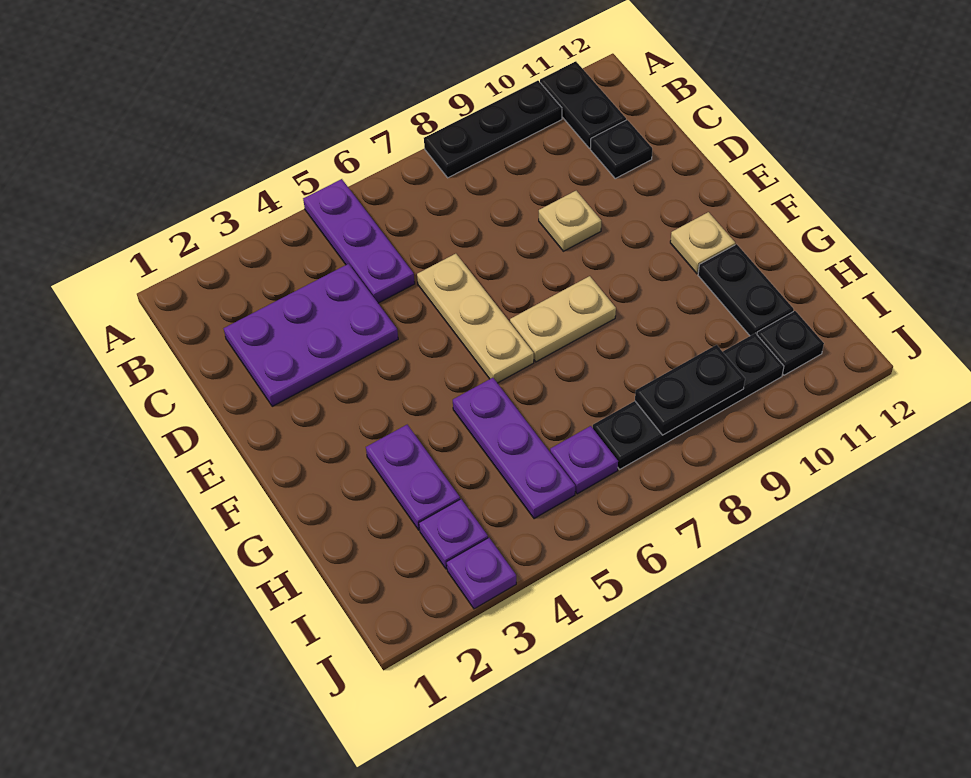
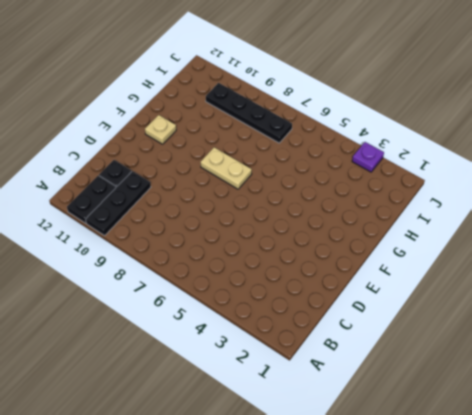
black 1x3 plate [86,171,151,236] -> black 1x3 plate turned to [424,81,562,178]
none -> purple 1x3 plate [303,179,415,303]
none -> purple 2x3 plate [224,264,398,406]
none -> tan 1x3 plate [417,254,534,383]

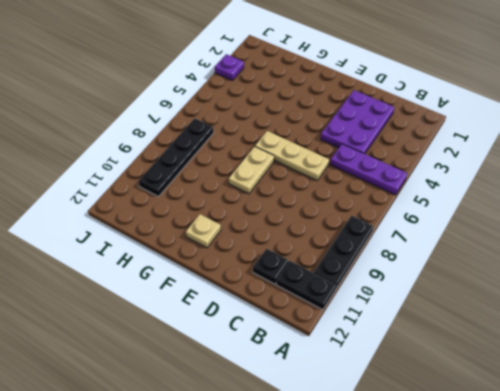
none -> tan 1x1 plate [539,191,601,251]
none -> purple 1x2 plate [366,425,460,530]
none -> purple 1x3 plate [453,378,575,519]

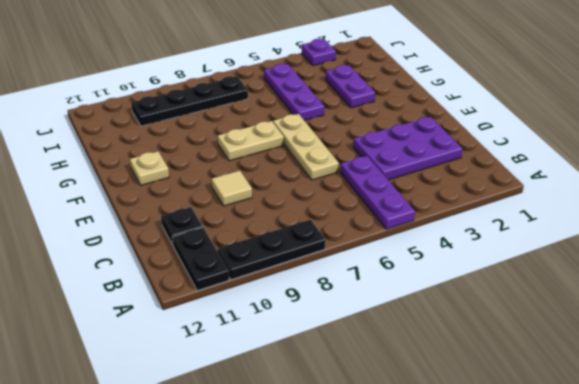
tan 1x1 tile [212,171,252,206] -> tan 1x1 plate [539,191,601,251]
none -> black 1x2 plate [698,244,794,336]
none -> purple 1x1 plate [419,499,488,569]
none -> purple 1x1 plate [550,426,618,494]

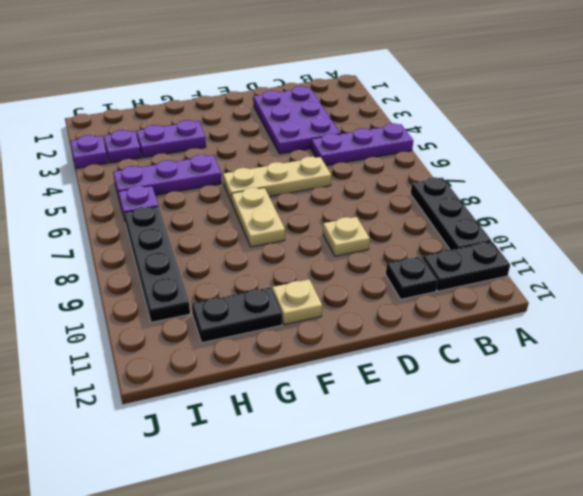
none -> black 1x1 plate [757,311,824,375]
none -> black 1x2 plate [635,345,745,435]

